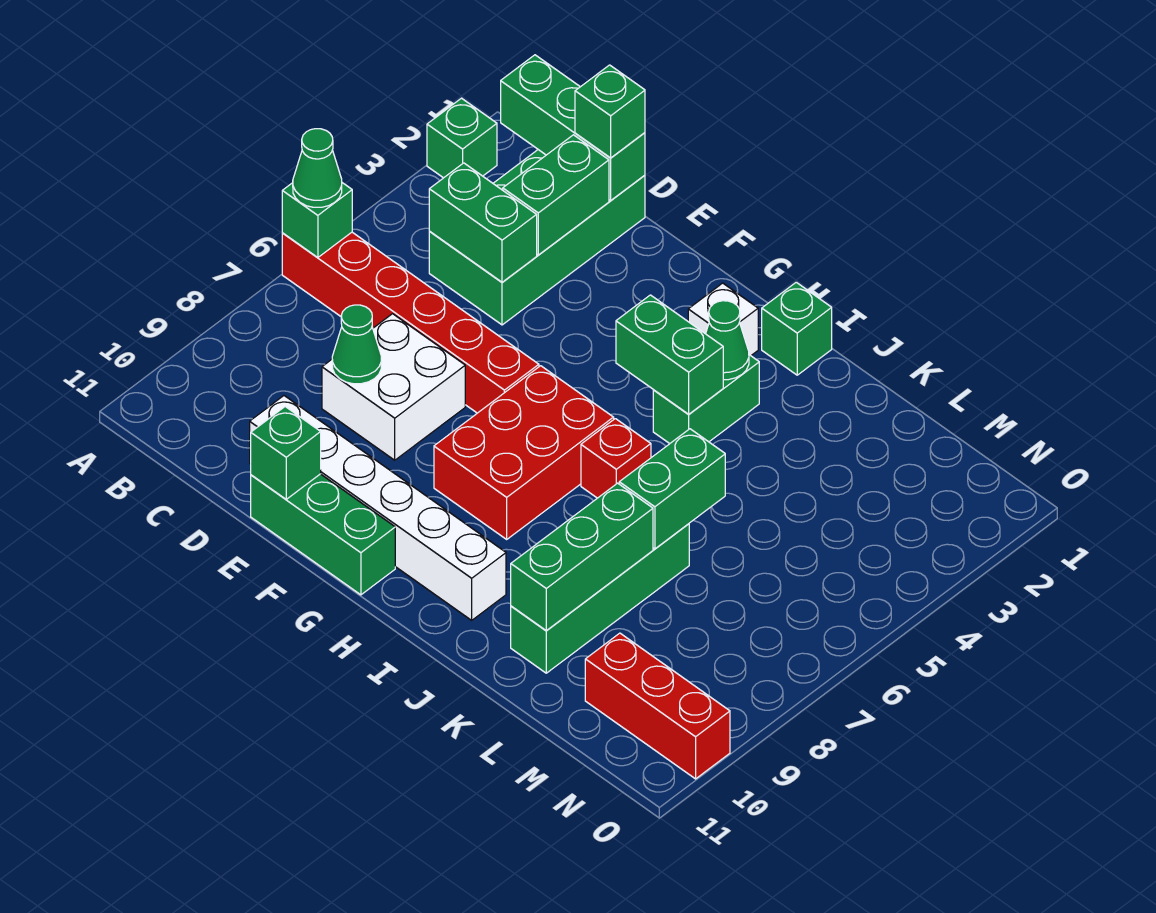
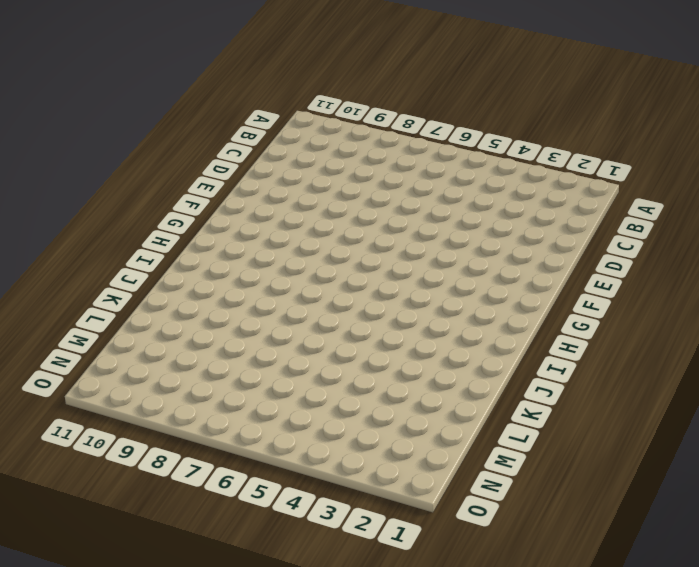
none -> green 1x1 brick [427,98,497,178]
none -> red 1x6 brick [282,232,539,413]
none -> green 2x4 brick [429,150,645,325]

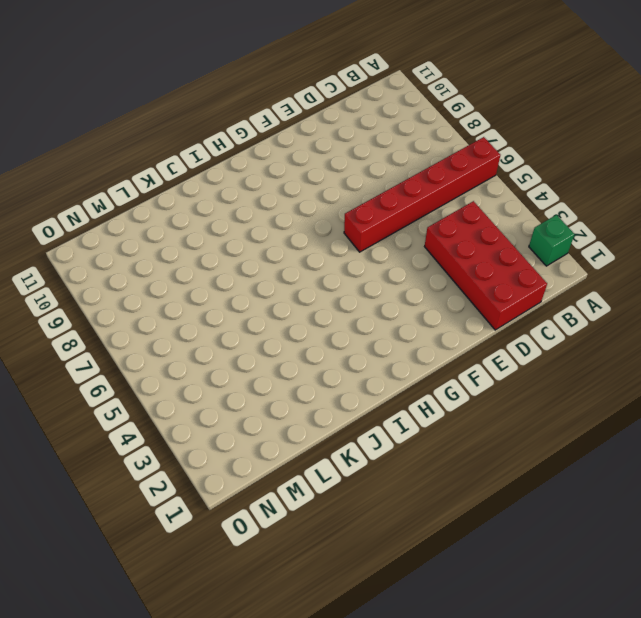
red 2x4 brick [425,201,547,330] -> green 2x4 brick [429,150,645,325]
none -> white 2x2 brick [322,314,465,460]
none -> white 1x6 brick [250,396,506,620]
none -> green 1x3 brick [251,474,395,595]

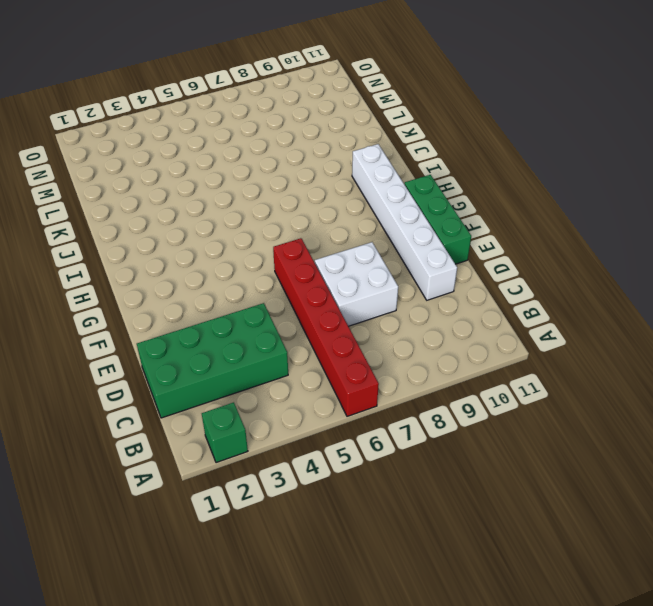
none -> red 2x3 brick [434,366,614,539]
none -> white 1x1 brick [688,283,758,356]
none -> green 1x1 brick [762,282,832,375]

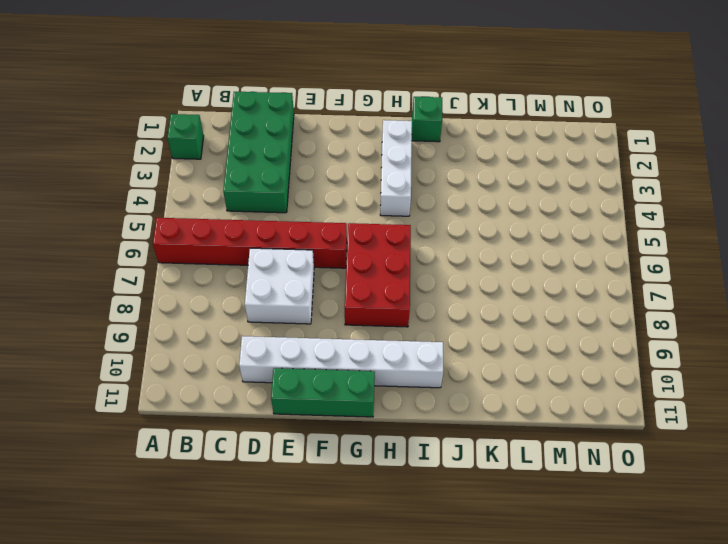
white 1x3 brick [380,120,412,216] -> white 1x1 brick [688,283,758,356]
none -> green 1x2 brick [653,355,759,444]
none -> red 1x1 brick [581,419,651,498]
none -> green 1x4 brick [511,524,689,673]

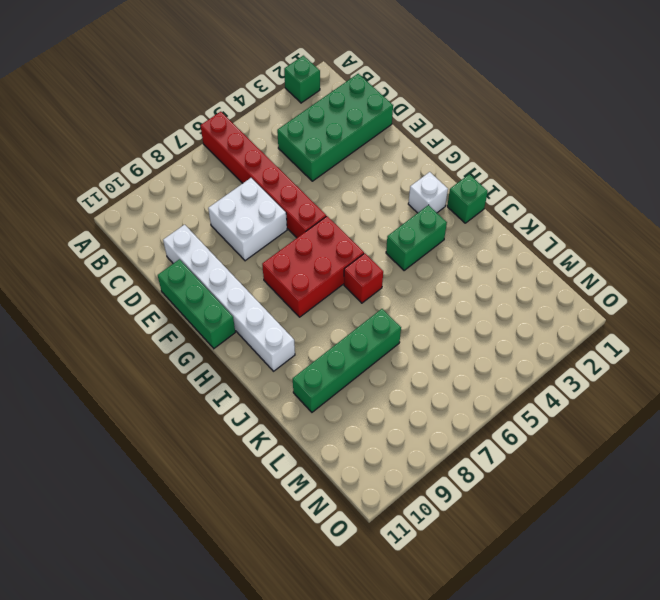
none -> red 1x3 brick [585,633,730,779]
none -> green 1x1 brick [282,183,352,258]
none -> green 1x3 brick [501,55,645,200]

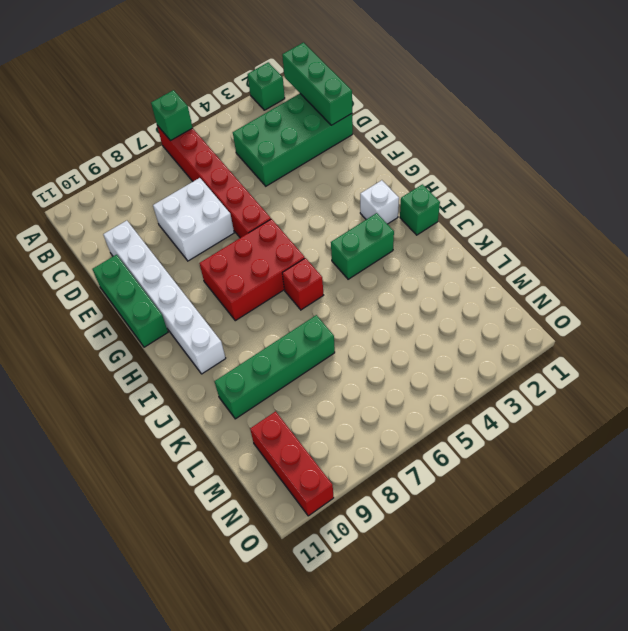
none -> green 1x2 brick [429,163,537,282]
none -> green 1x2 brick [503,135,609,255]
none -> green 1x1 cone [332,305,381,384]

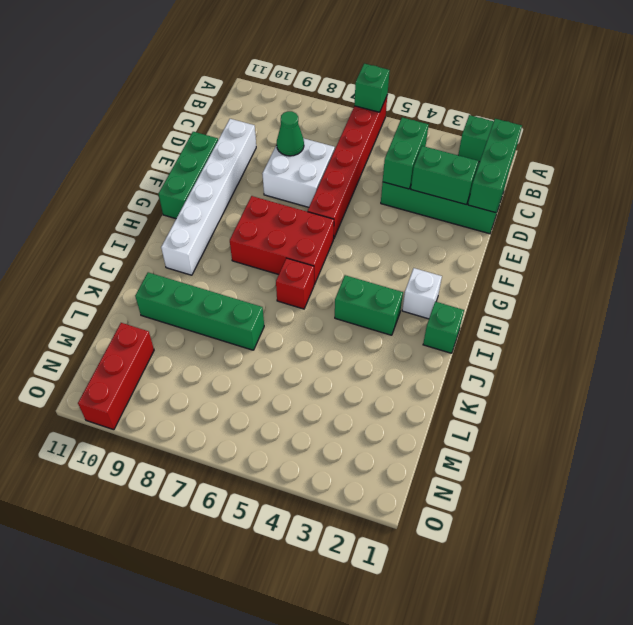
none -> green 1x1 brick [251,407,321,499]
none -> green 1x2 brick [616,295,723,414]
none -> green 1x1 cone [706,301,749,380]

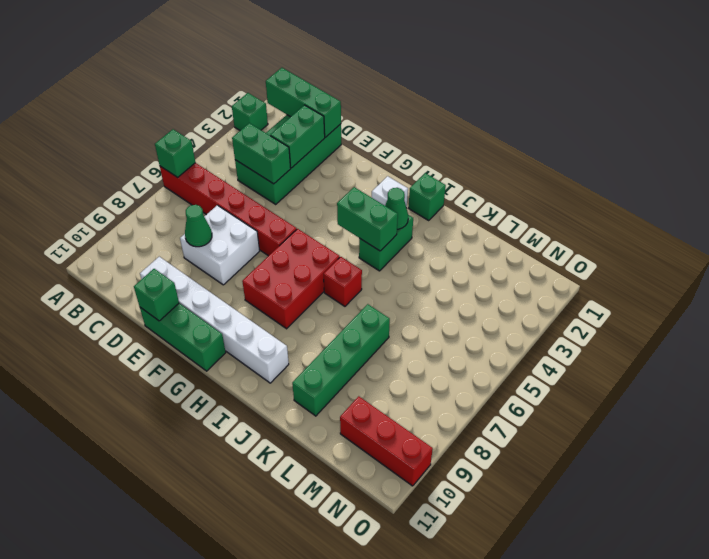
none -> green 1x2 brick [619,429,725,549]
none -> green 1x3 brick [511,483,653,630]
none -> green 1x1 cone [293,129,342,207]

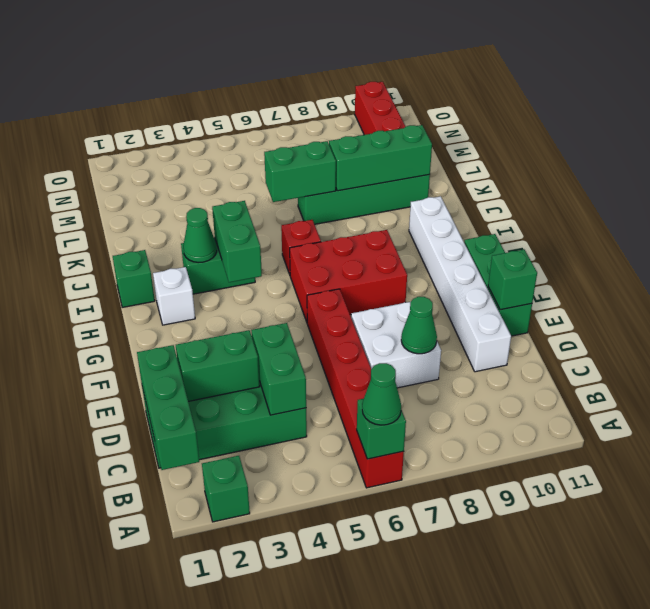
none -> green 1x1 brick [575,65,645,158]

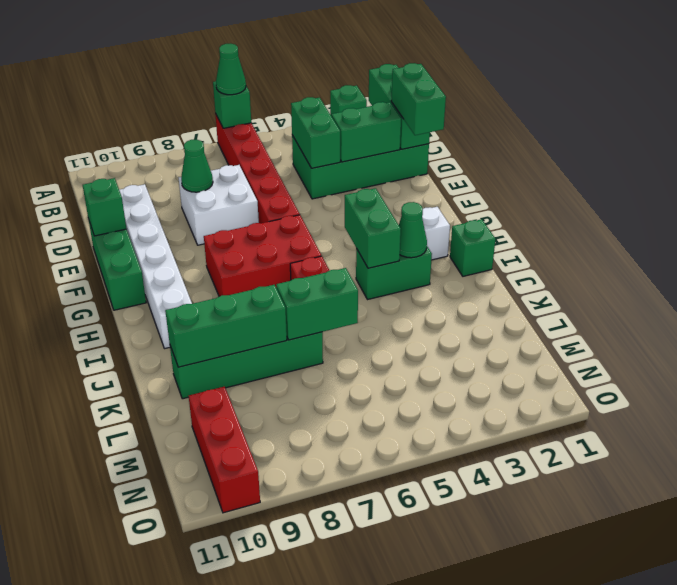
green 1x2 brick [391,63,446,135] -> green 1x1 brick [575,65,645,158]

